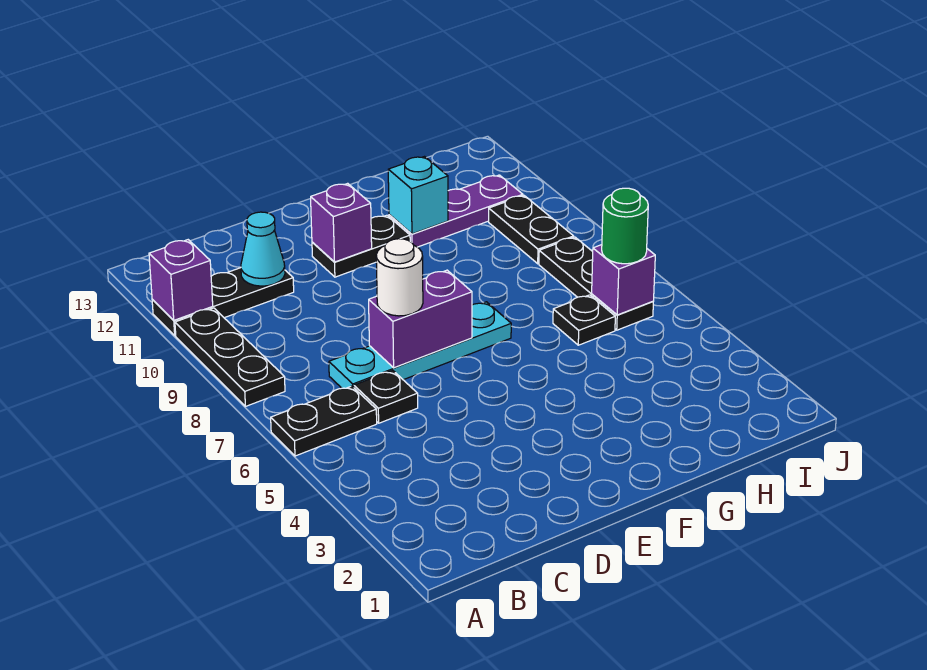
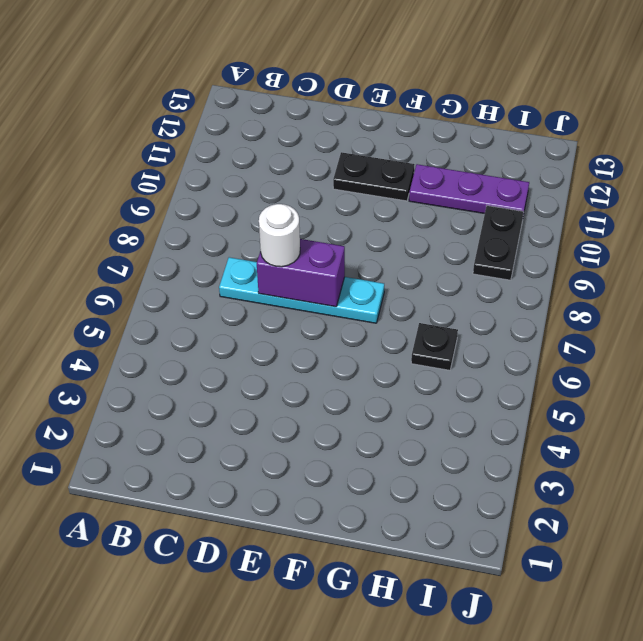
none -> black 1x2 plate [271,386,377,456]
none -> black 1x3 plate [175,308,285,406]
none -> black 1x3 plate [152,268,294,336]

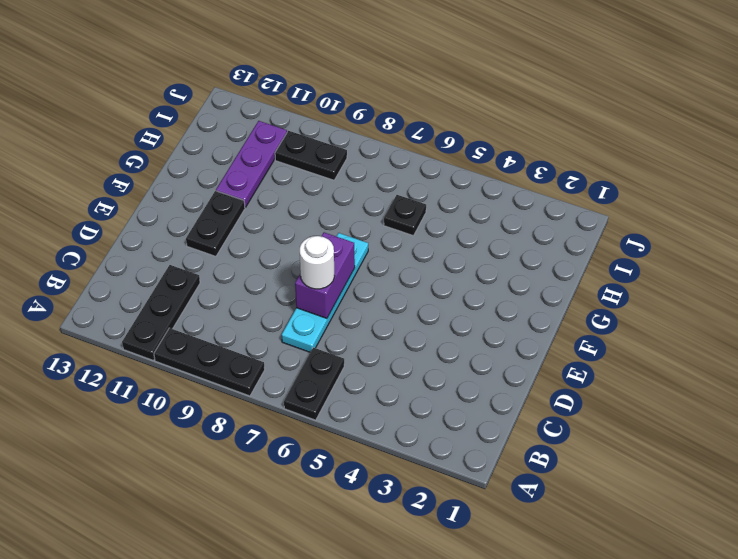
none -> black 1x1 plate [354,370,418,423]
none -> black 1x3 plate [539,237,653,330]
none -> purple 1x1 brick [149,240,213,320]

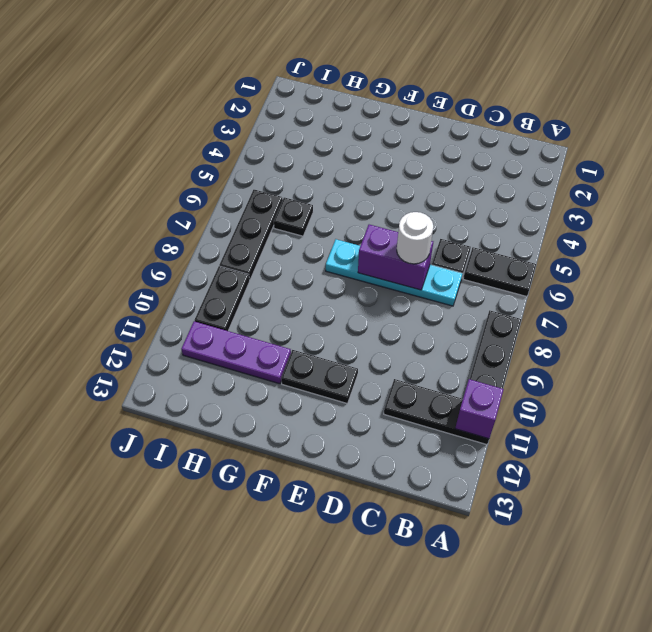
none -> cyan 1x1 cone [241,212,285,286]
none -> purple 1x1 brick [311,183,372,262]
none -> cyan 1x1 brick [388,157,448,234]

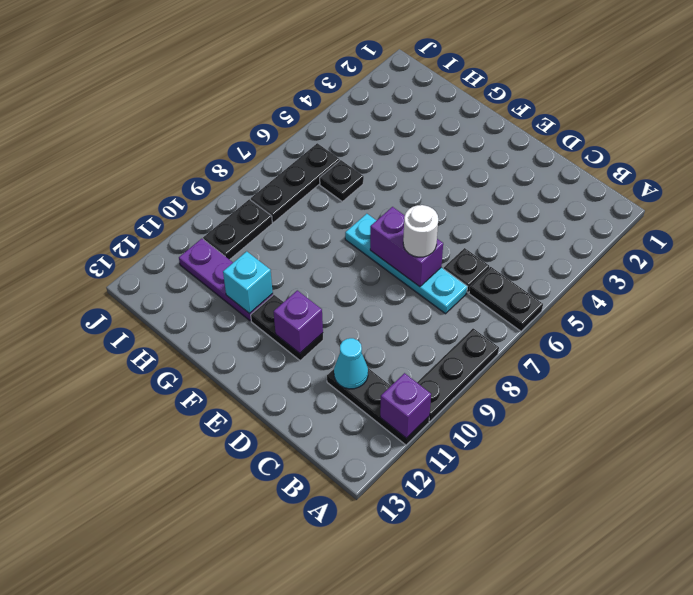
none -> purple 1x1 brick [592,245,655,315]
none -> green 1x1 round brick [602,188,648,264]

